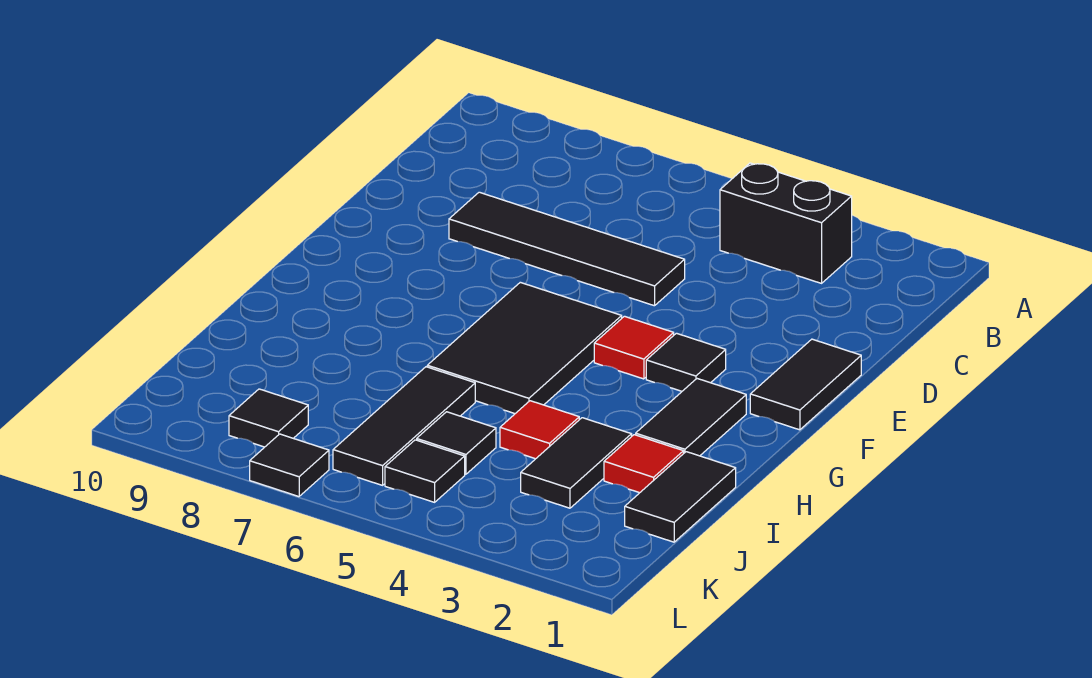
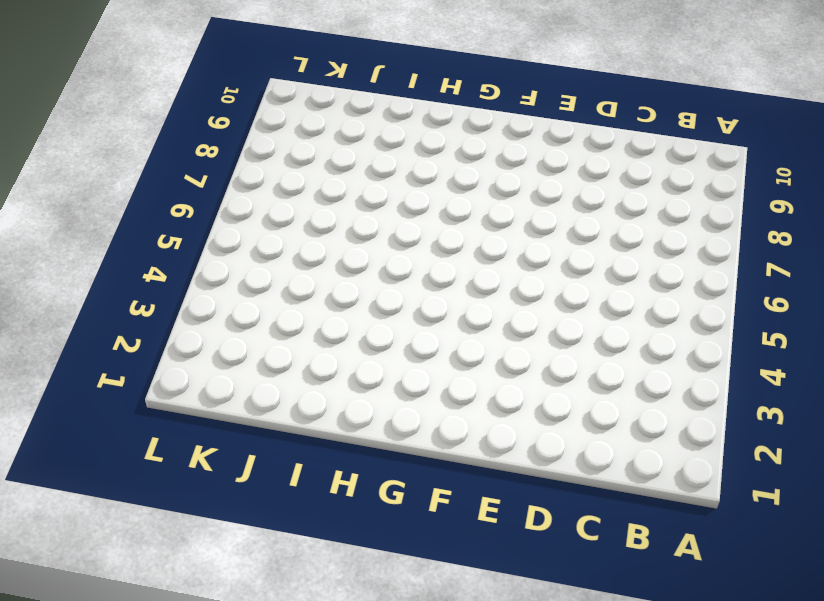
none -> black 1x2 brick [720,163,852,283]
none -> black 1x4 tile [449,192,685,306]
none -> black 1x2 tile [750,339,861,430]

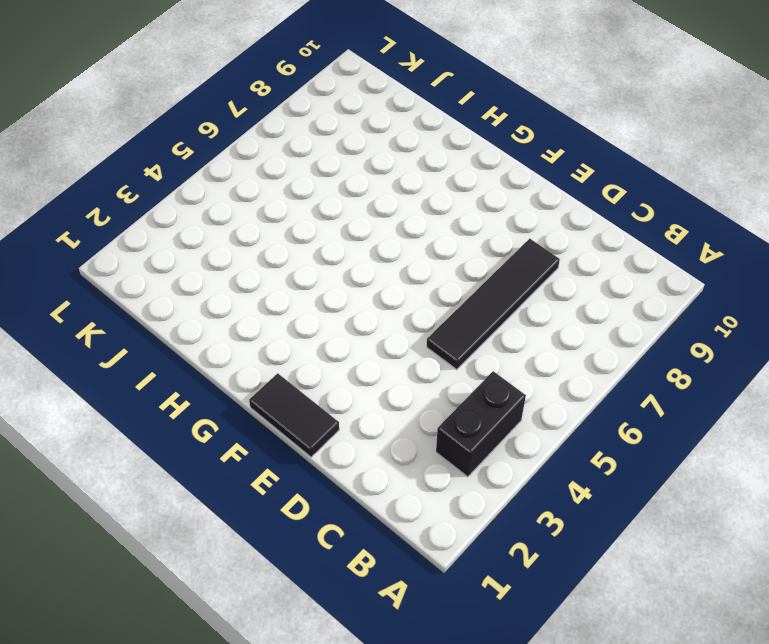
none -> black 1x1 tile [646,333,726,391]
none -> red 1x1 tile [594,316,674,379]
none -> black 2x3 tile [427,282,622,414]

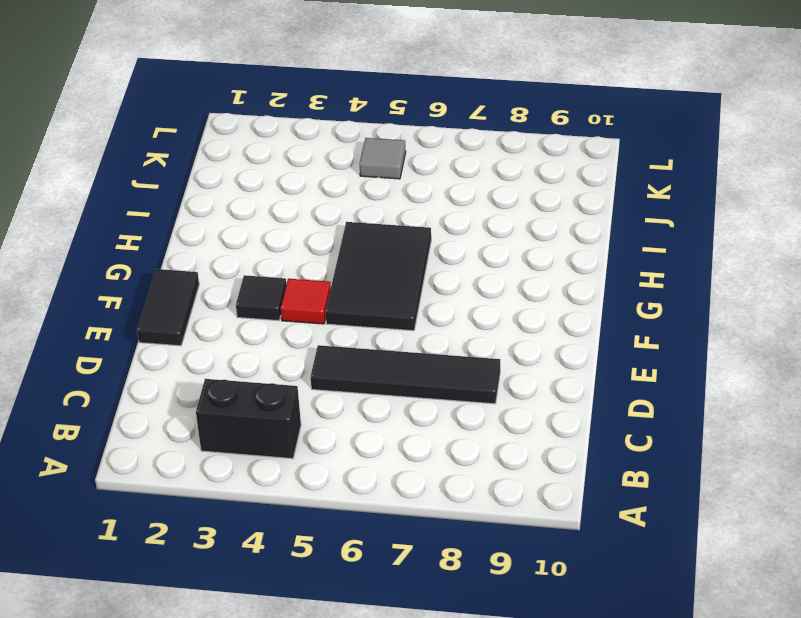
grey 1x1 tile [360,138,406,179] -> black 1x1 tile [385,440,465,502]
none -> black 1x2 tile [636,379,746,456]
none -> black 1x2 tile [625,452,736,542]
none -> red 1x1 tile [604,435,684,493]

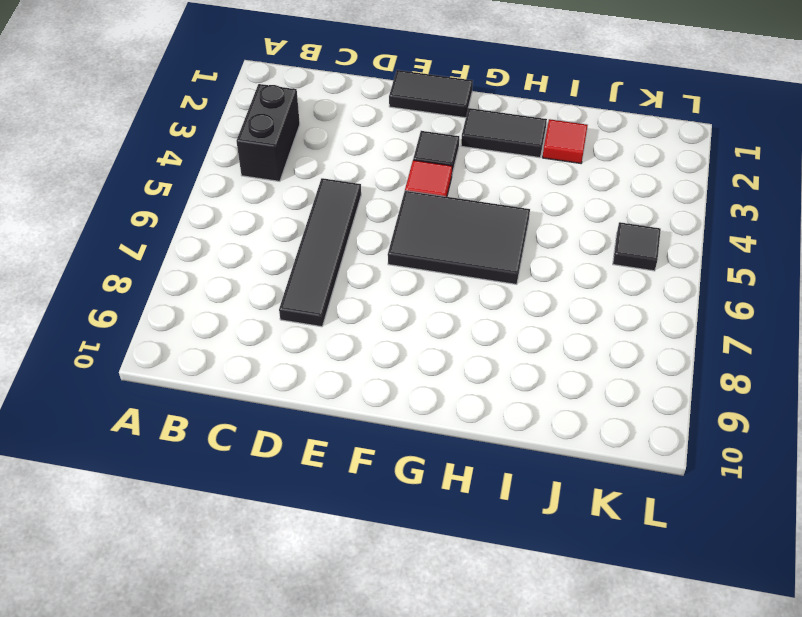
none -> black 1x2 tile [625,452,736,542]
none -> black 1x2 tile [521,418,632,508]
none -> red 1x1 tile [500,401,579,459]

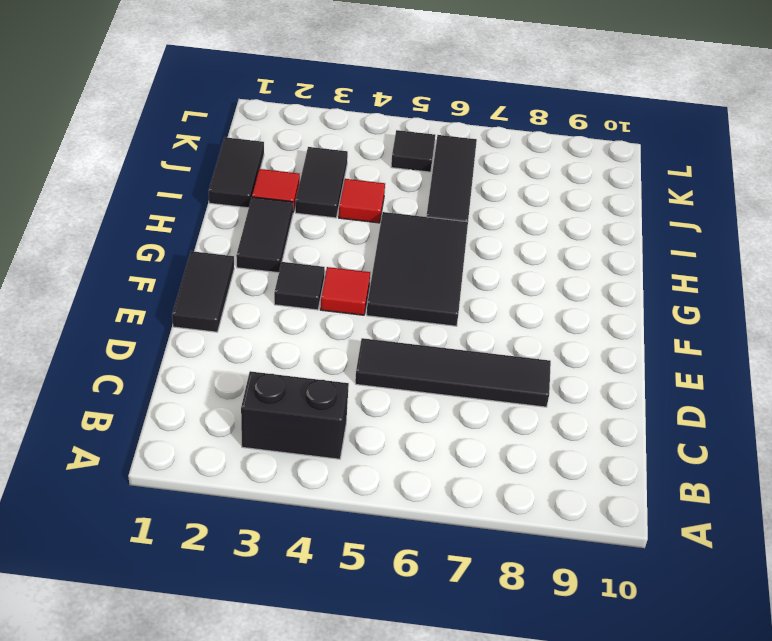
none -> black 1x1 tile [417,412,496,474]
none -> black 1x1 tile [229,389,308,447]
none -> black 1x1 tile [250,434,329,497]

